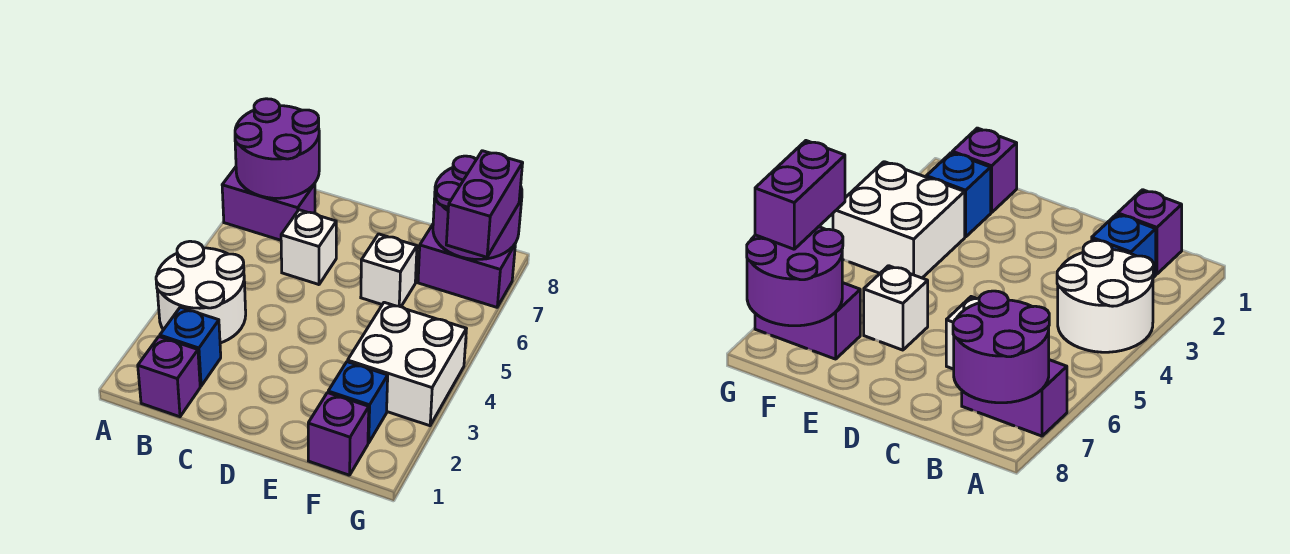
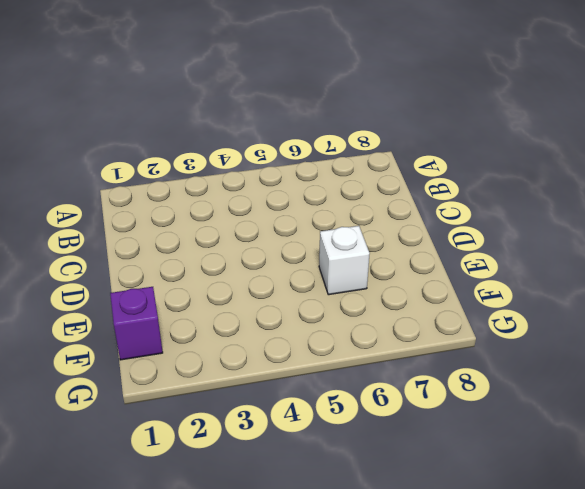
none -> white 2x2 round brick [156,241,246,343]
none -> purple 1x2 brick [222,167,315,240]
none -> purple 1x1 brick [138,337,200,417]

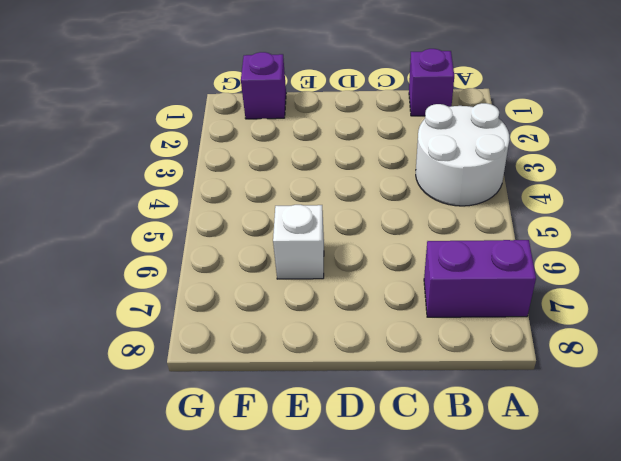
none -> blue 1x1 brick [160,307,221,386]
none -> white 1x1 brick [281,210,336,285]
none -> blue 1x1 brick [328,362,388,443]

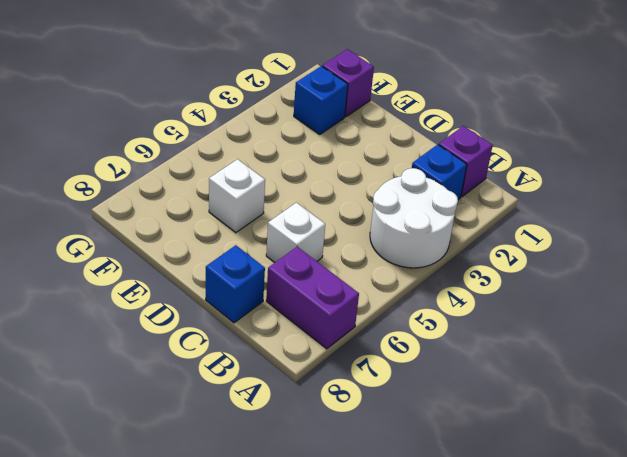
blue 1x1 brick [206,245,265,323] -> none
none -> white 2x2 brick [348,302,466,426]
none -> purple 1x2 brick [418,225,515,307]
none -> purple 2x2 round brick [235,99,319,198]

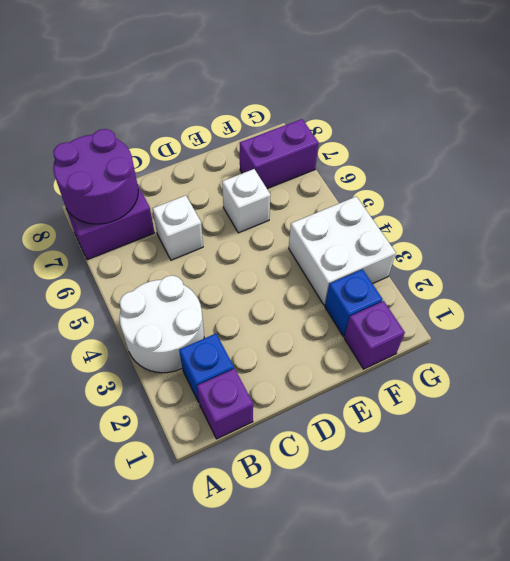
none -> purple 2x2 round brick [433,156,522,259]
none -> purple 1x2 brick [446,151,523,257]

